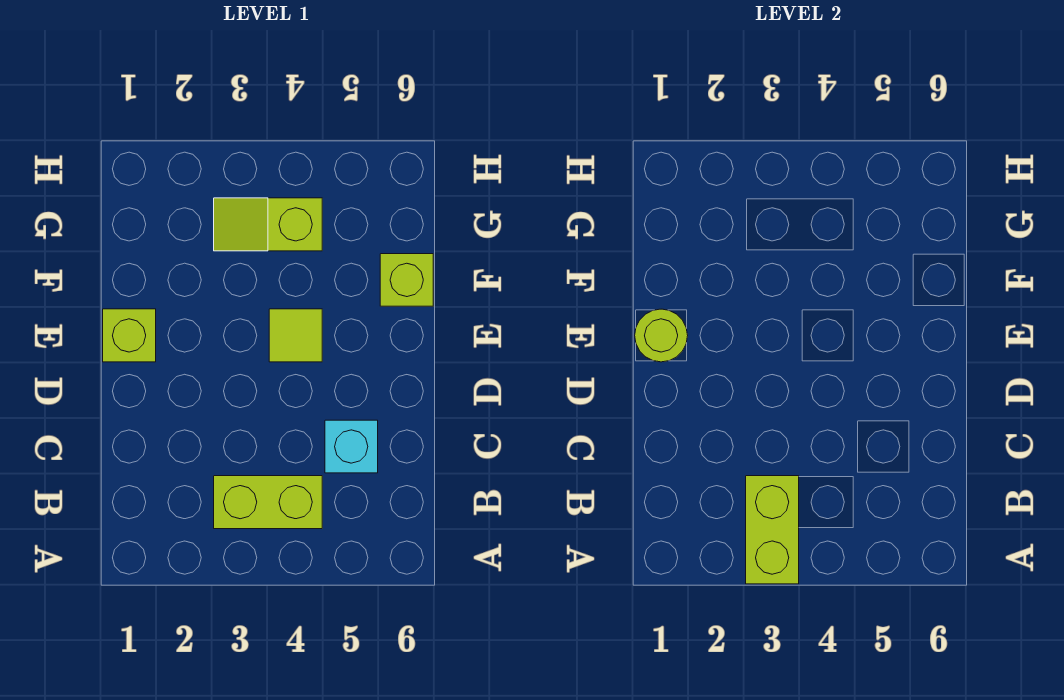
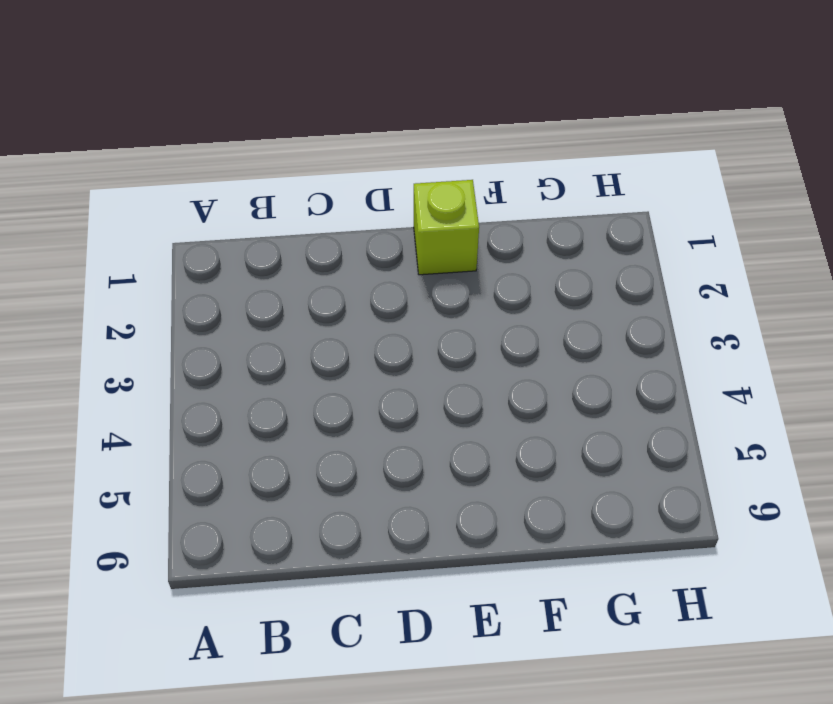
none -> lime 1x2 brick [214,476,322,529]
none -> cyan 1x1 brick [325,420,378,473]

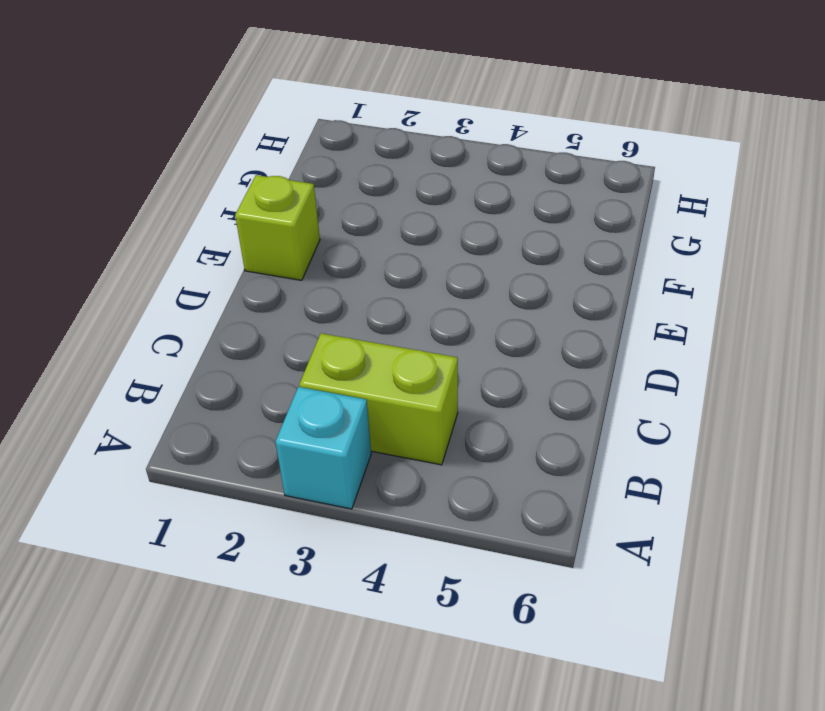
cyan 1x1 brick [276,387,371,509] -> cyan 1x1 brick moved to [325,420,378,473]
none -> lime 1x1 tile [269,309,322,362]
none -> lime 1x1 brick [380,254,433,306]

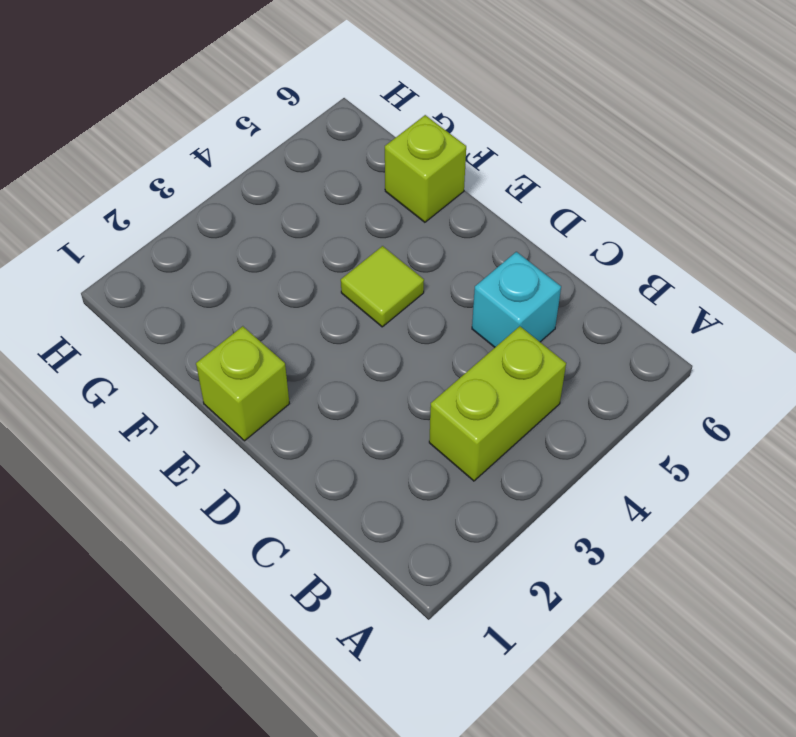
none -> lime 1x2 slope [214,198,322,251]
none -> lime 1x2 brick [746,476,799,584]

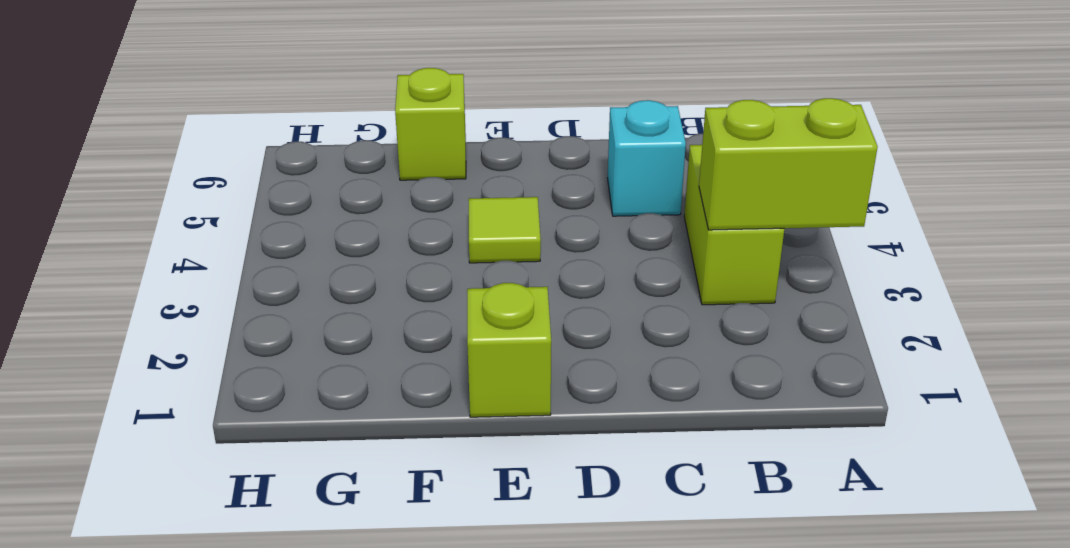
none -> lime 1x2 slope [214,198,322,251]
none -> lime 1x1 round brick [635,309,688,362]

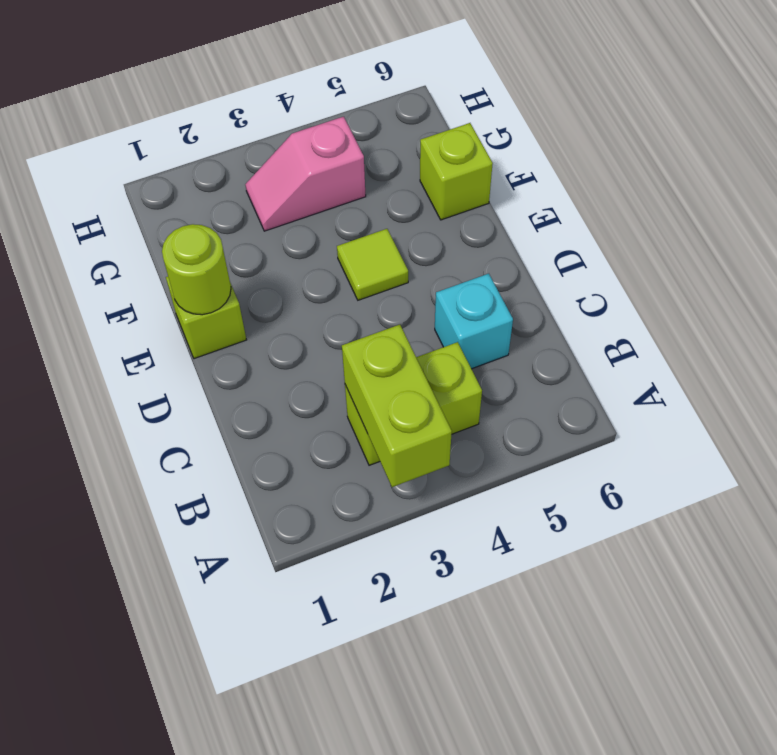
pink 1x2 slope [245,117,366,231] -> lime 1x2 slope [214,198,322,251]

